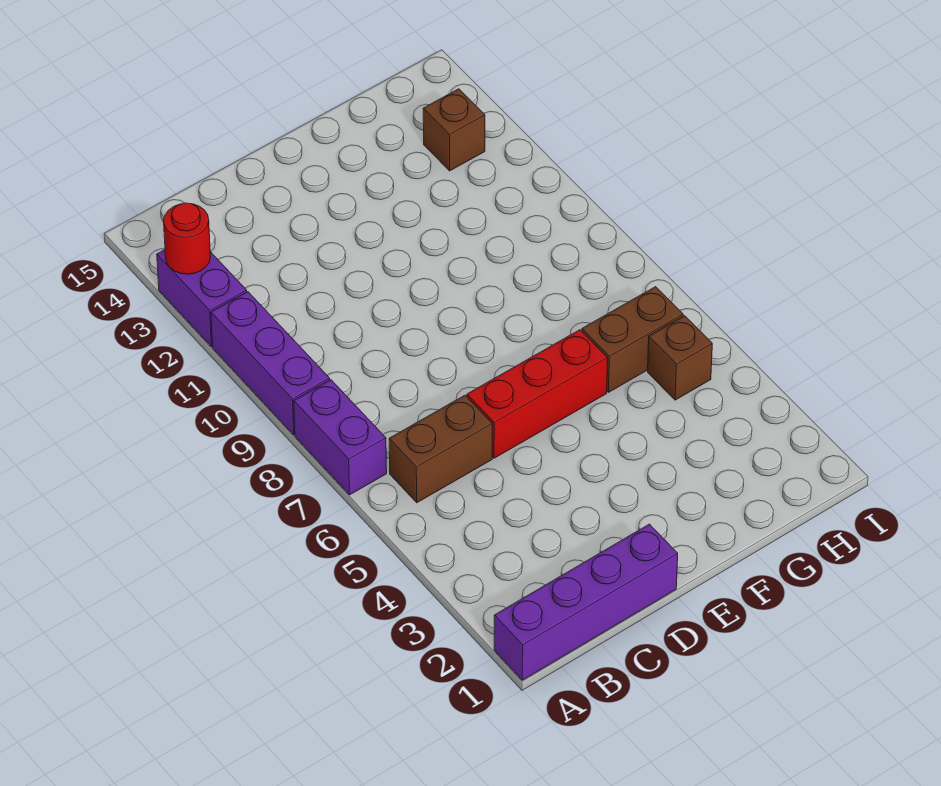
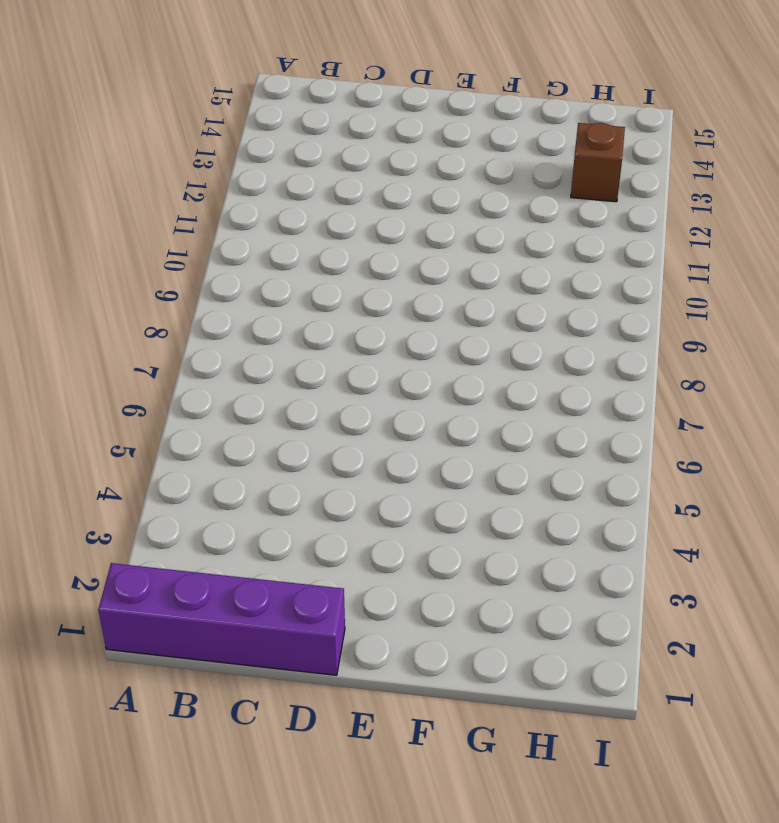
none -> purple 1x2 brick [294,380,387,495]
none -> purple 1x3 brick [211,292,330,435]

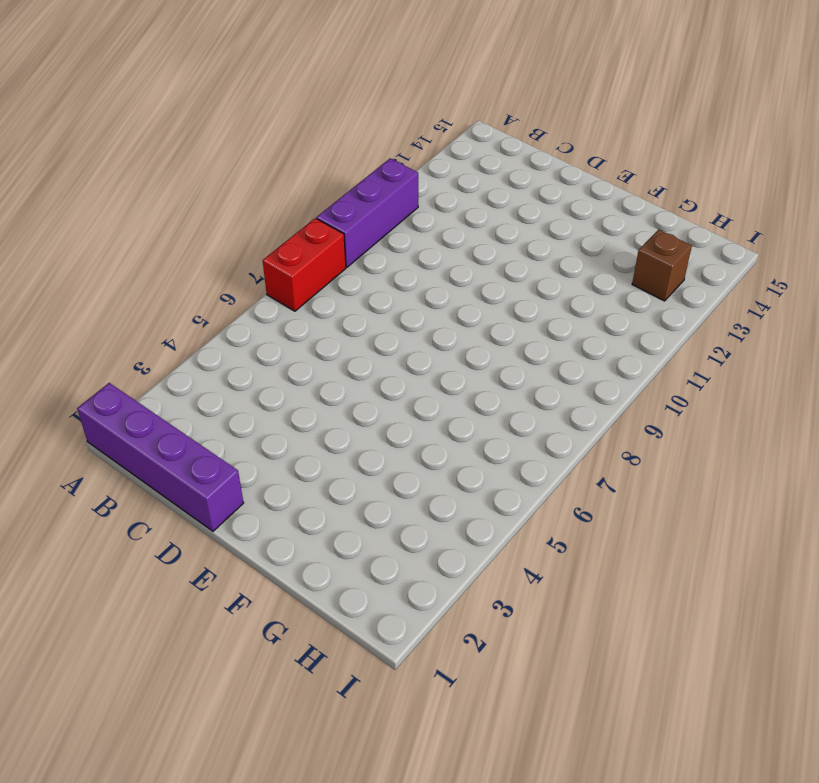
red 1x2 brick [263,218,346,311] -> purple 1x2 brick [294,380,387,495]
none -> purple 1x2 brick [157,250,247,347]
none -> brown 1x2 brick [389,395,492,503]

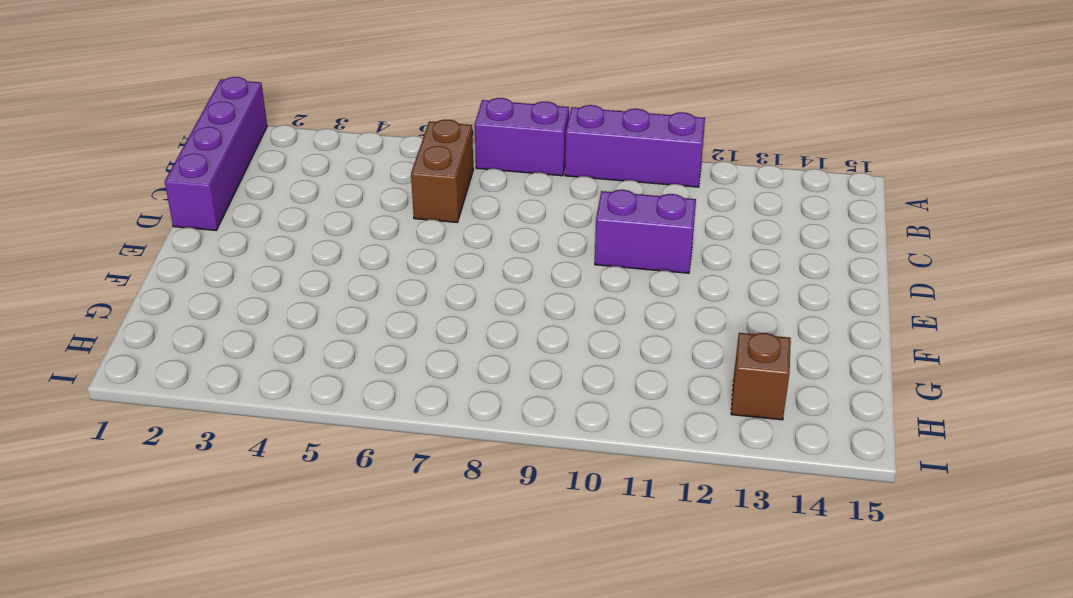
purple 1x2 brick [595,190,696,273] -> purple 1x2 brick moved to [157,250,247,347]
none -> red 1x3 brick [467,330,608,458]
none -> brown 1x2 brick [582,287,683,392]

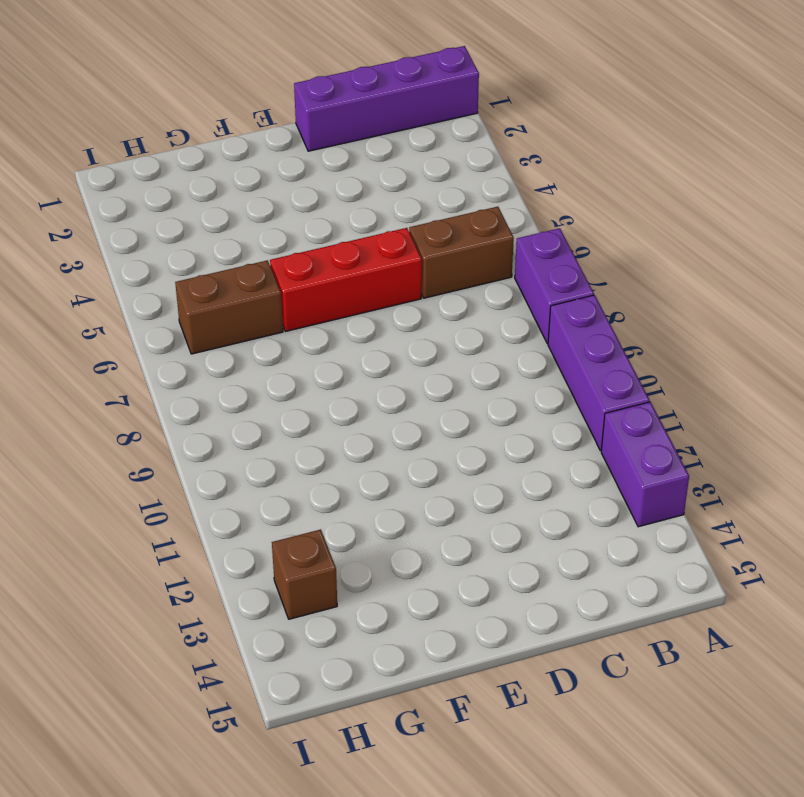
none -> brown 1x1 brick [648,316,712,400]
none -> red 1x1 round brick [164,203,211,274]

